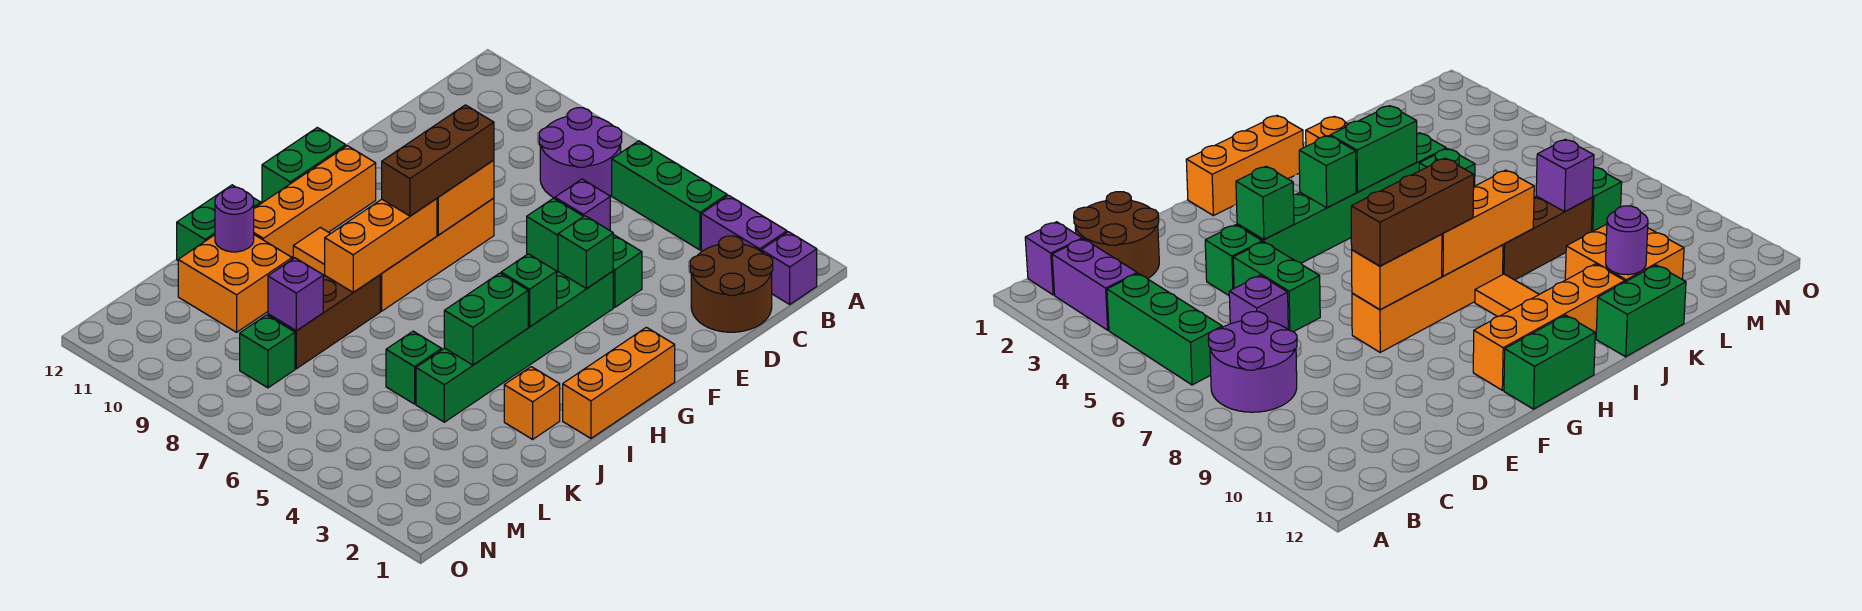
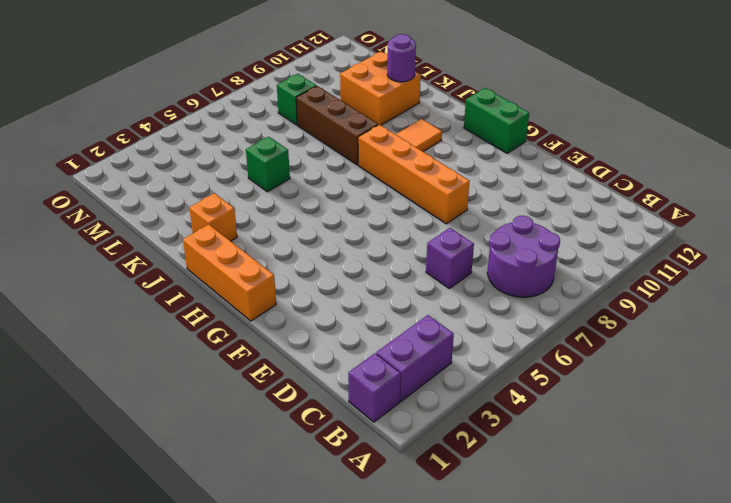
none -> green 1x3 brick [612,141,727,250]
none -> brown 2x2 round brick [690,236,773,332]
none -> green 1x1 brick [613,235,642,307]

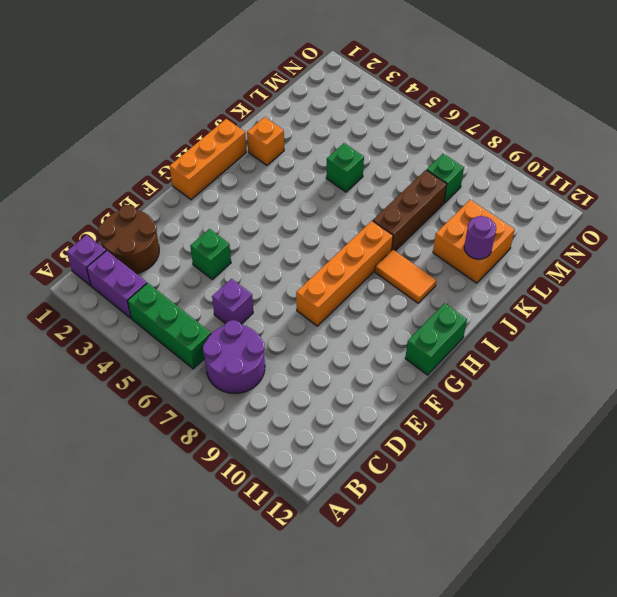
none -> green 1x2 brick [527,198,583,272]
none -> green 1x6 brick [416,271,613,422]
none -> orange 1x4 brick [254,146,376,257]

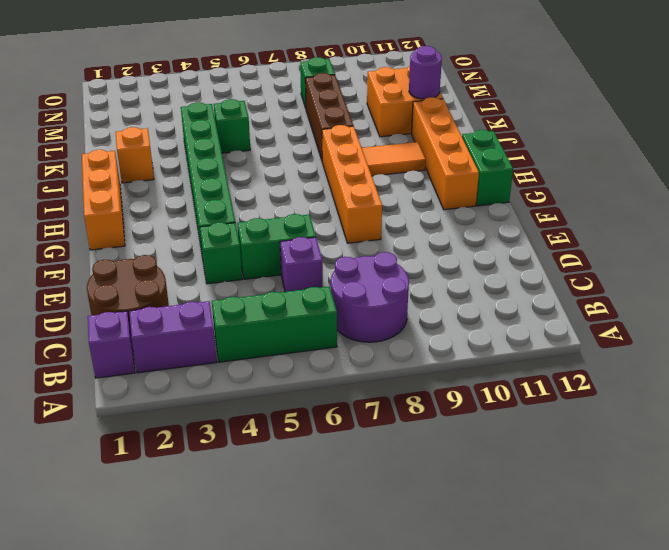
none -> green 1x2 brick [177,185,261,260]
none -> green 1x1 brick [558,216,613,288]
none -> orange 1x2 brick [437,160,494,235]

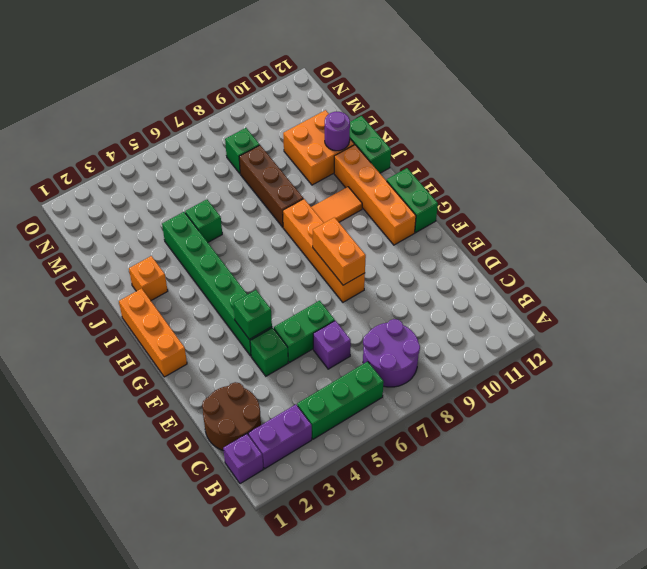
none -> green 1x1 brick [501,254,557,327]
none -> orange 1x3 brick [325,199,437,292]
none -> green 1x2 brick [444,273,528,365]

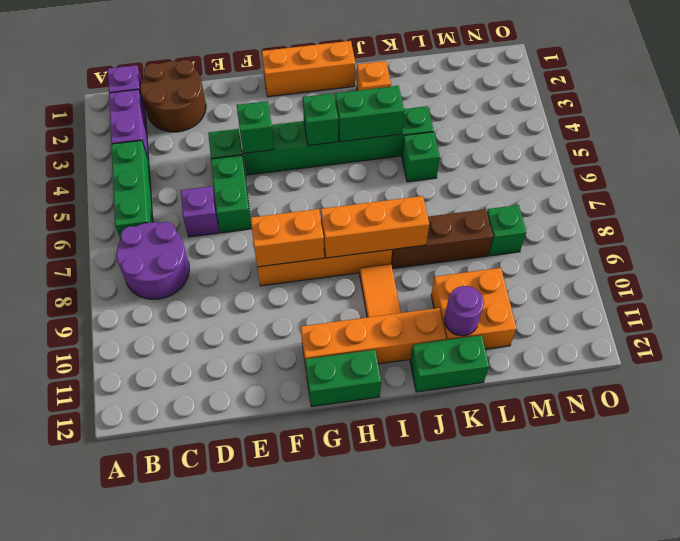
none -> purple 1x1 brick [268,258,323,331]
none -> brown 1x3 brick [382,105,494,216]

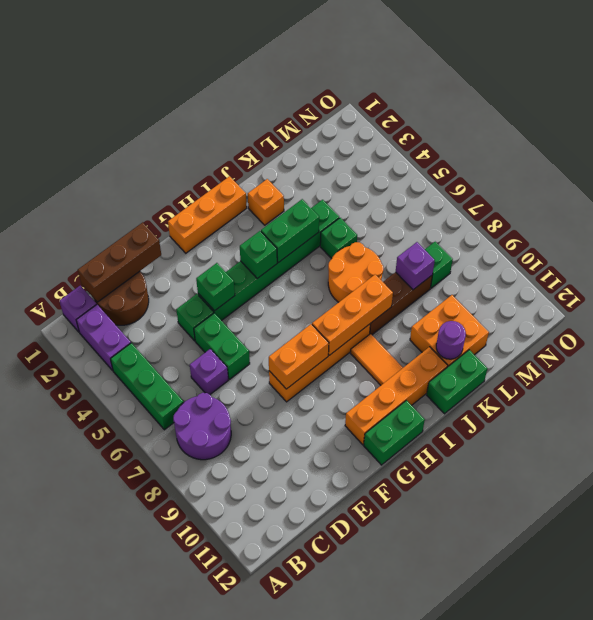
brown 1x3 brick [78,222,161,302] -> brown 1x3 brick moved to [382,105,494,216]
orange 2x2 round brick [328,242,383,302] -> none

